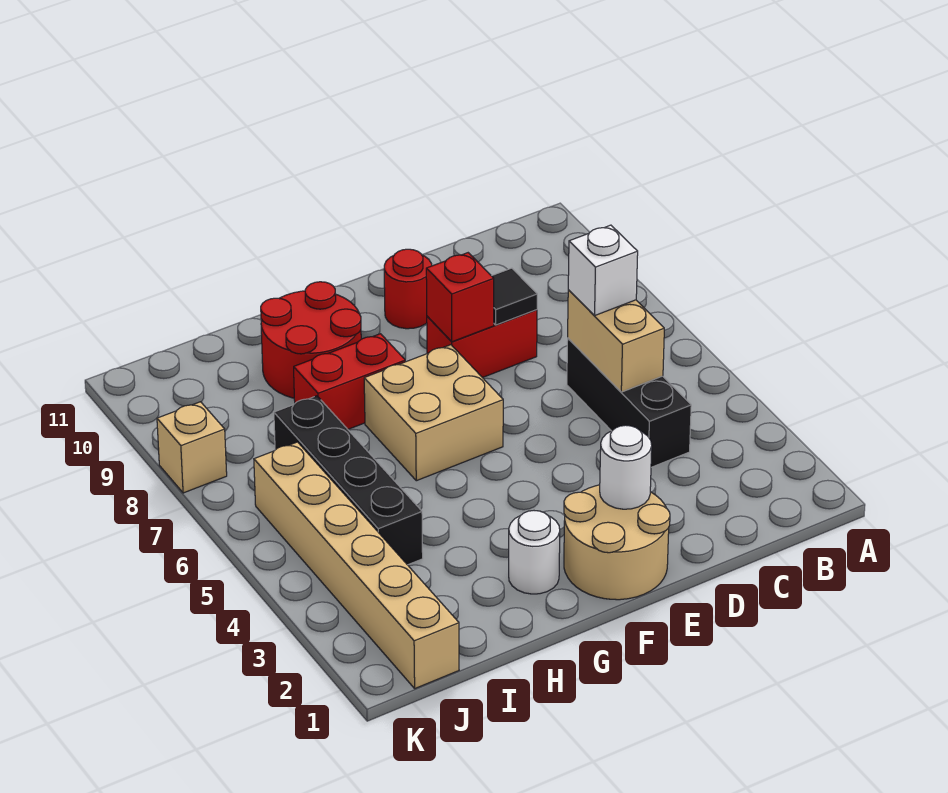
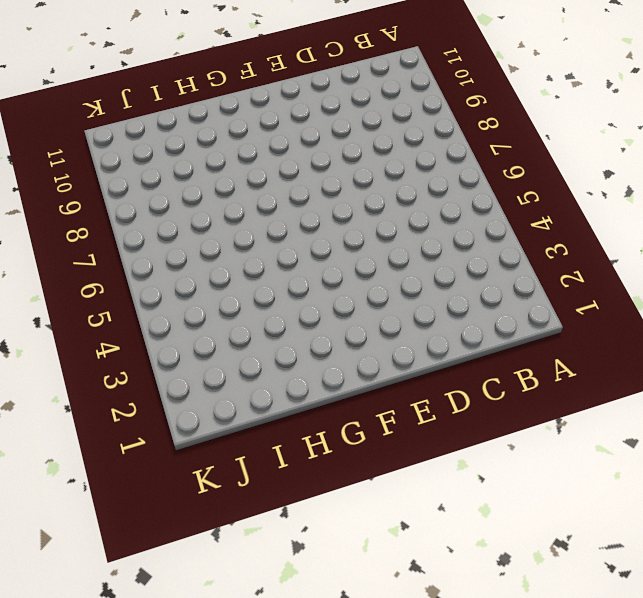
none -> black 1x3 brick [567,338,691,467]
none -> red 1x2 brick [427,310,537,378]
none -> tan 2x2 round brick [564,485,670,600]

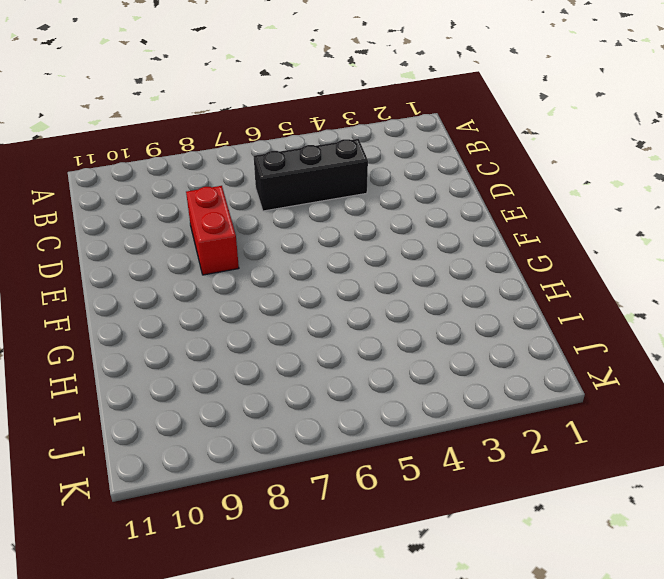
none -> tan 2x2 round brick [564,485,670,600]
none -> red 1x1 round brick [384,249,432,329]
none -> tan 2x2 brick [364,345,503,481]

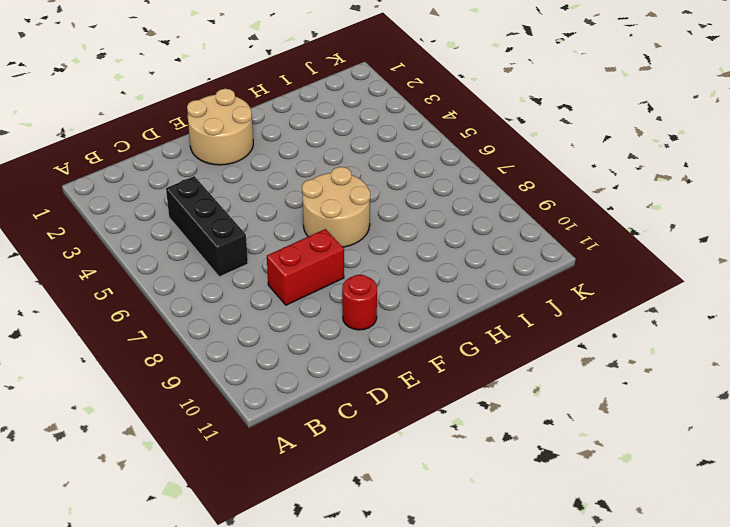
tan 2x2 round brick [302,167,370,247] -> tan 2x2 brick [364,345,503,481]
none -> white 1x1 round brick [509,511,560,594]
none -> red 1x2 brick [294,334,405,429]
none -> red 2x2 round brick [261,282,361,398]

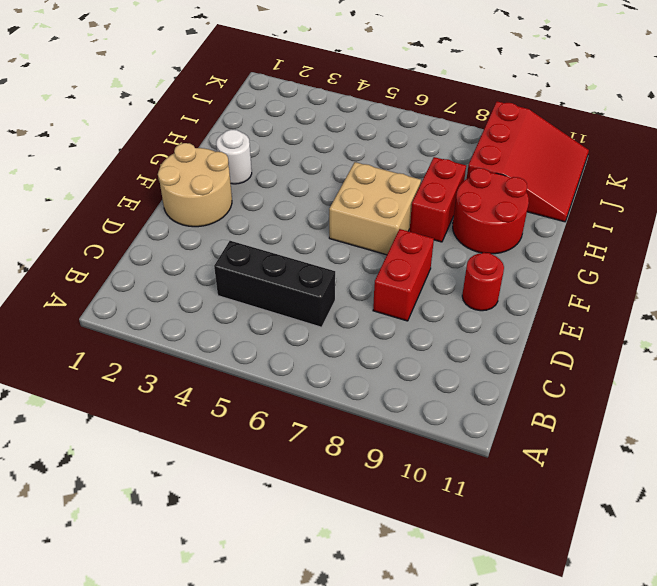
red 3x3 slope [467,101,589,222] -> none
none -> black 1x4 brick [274,396,423,565]
none -> tan 1x6 brick [254,442,459,688]
none -> tan 1x1 brick [157,402,227,493]

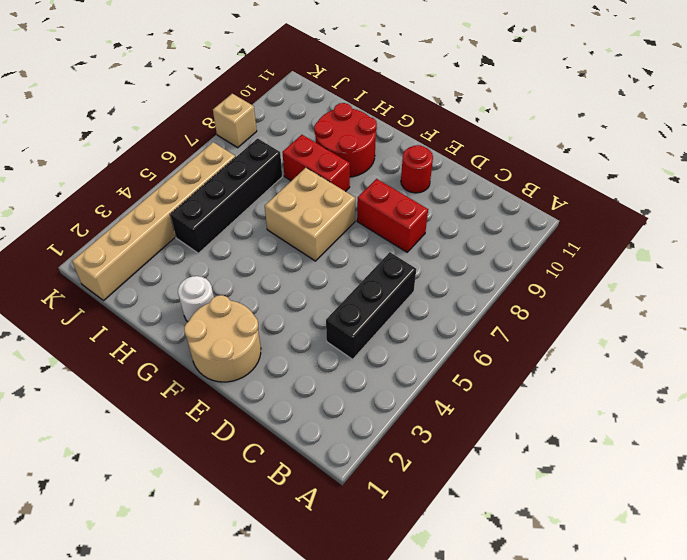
none -> tan 1x2 brick [568,290,664,392]
none -> black 1x1 tile [492,268,537,325]
none -> white 1x1 round brick [600,425,652,509]

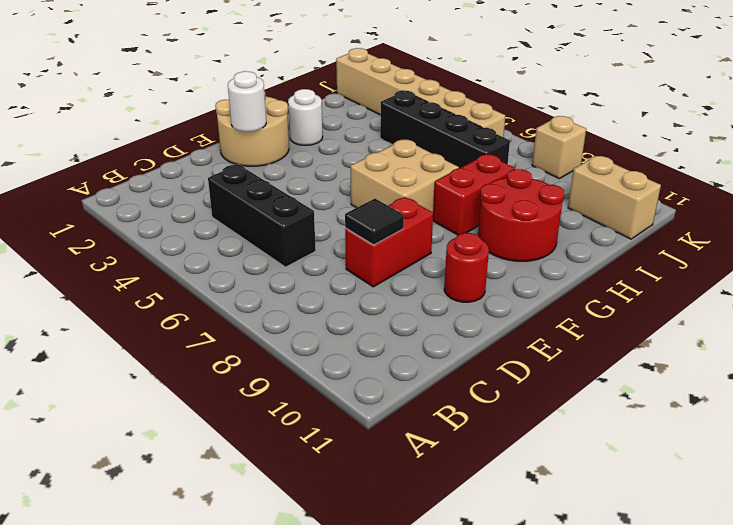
tan 1x2 brick [568,156,661,239] -> tan 1x2 brick moved to [568,290,664,392]
none -> red 1x1 brick [426,253,494,342]
none -> white 1x1 brick [568,225,638,315]

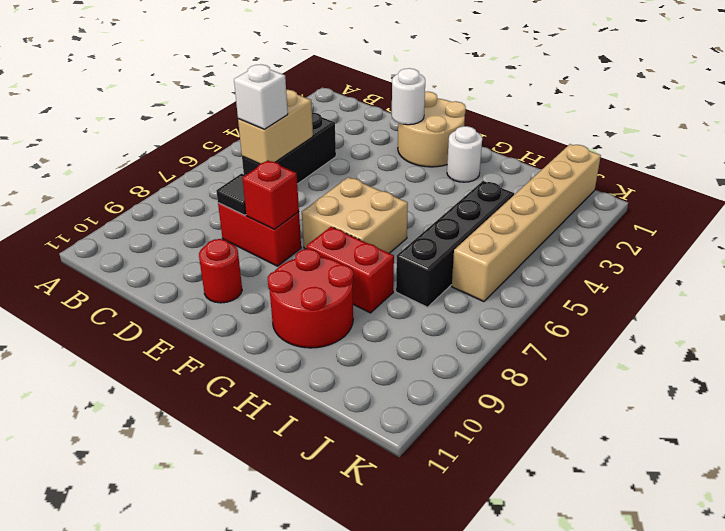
none -> tan 1x1 brick [157,402,227,493]

